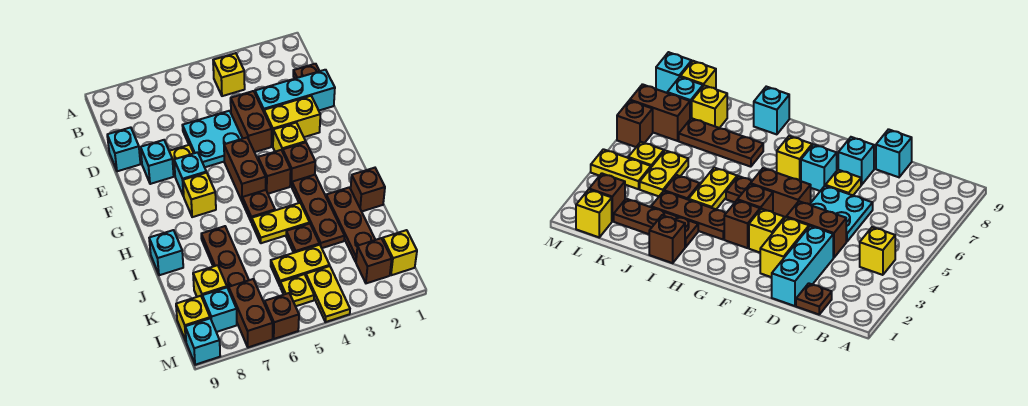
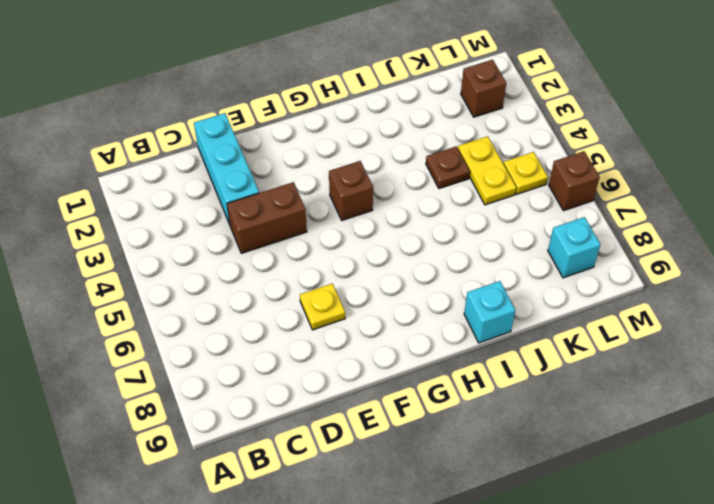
none -> yellow 1x1 brick [213,53,245,96]
none -> brown 1x1 plate [293,64,319,79]
none -> cyan 2x2 plate [182,111,243,167]
none -> cyan 1x1 brick [107,127,140,171]

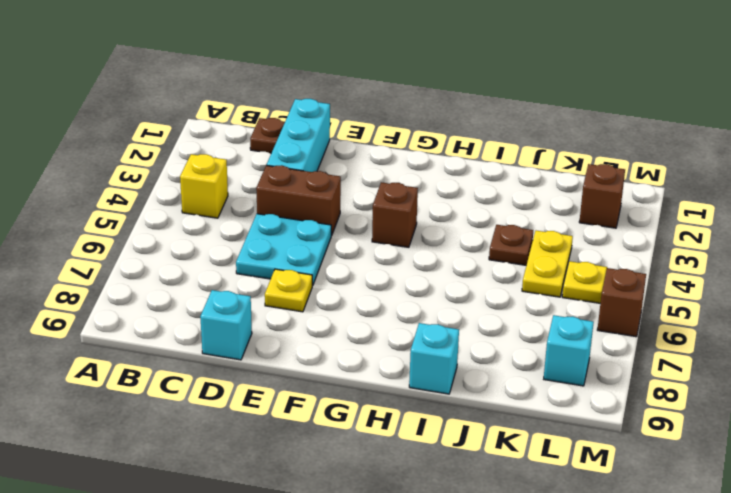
none -> yellow 1x2 brick [264,96,320,146]
none -> cyan 1x1 brick [141,140,174,184]
none -> yellow 1x1 brick [273,123,306,152]
none -> brown 1x2 brick [224,138,266,201]

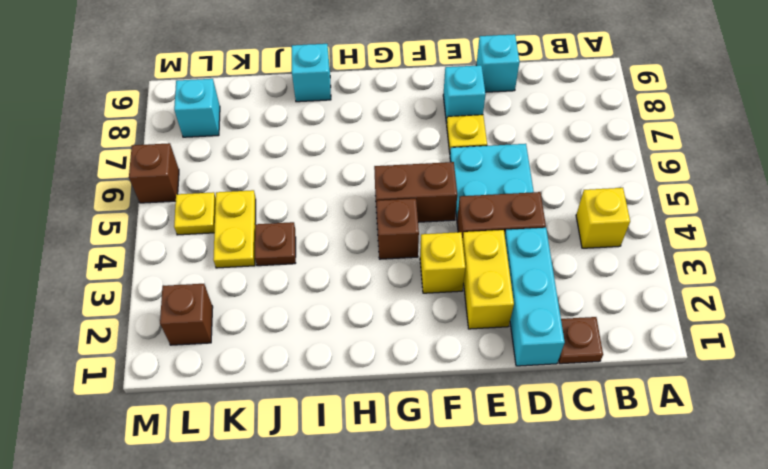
none -> cyan 1x1 brick [174,152,206,196]
none -> brown 1x1 brick [283,142,315,186]
none -> yellow 1x1 brick [183,173,216,217]
none -> brown 1x3 plate [291,175,344,248]

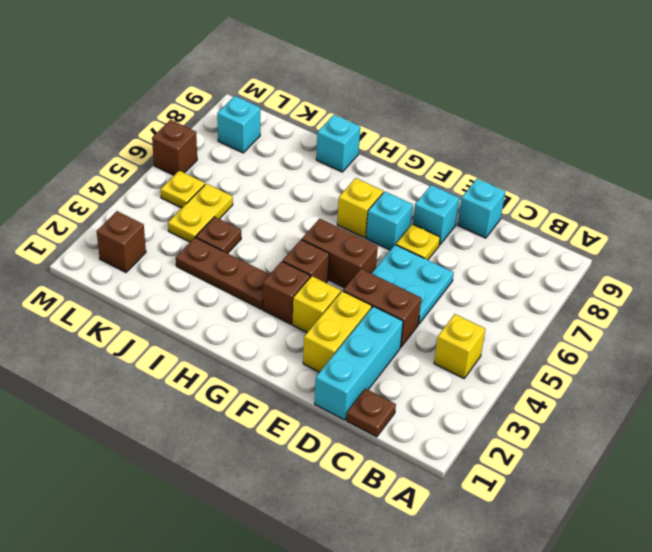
none -> brown 1x1 plate [242,190,275,222]
none -> brown 1x1 brick [351,168,385,211]
none -> brown 1x3 plate [326,187,375,262]
none -> yellow 1x2 plate [252,203,310,243]

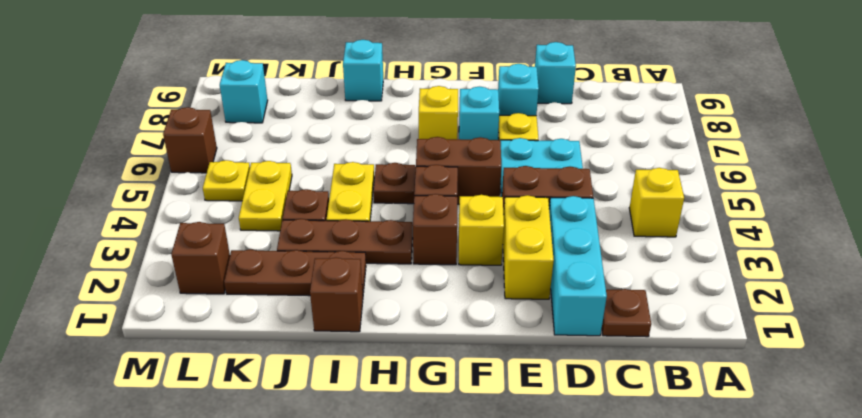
none -> brown 1x3 plate [201,226,249,290]
none -> yellow 1x1 brick [193,265,227,299]
none -> yellow 1x1 brick [383,230,417,275]
none -> yellow 1x2 plate [306,266,350,322]

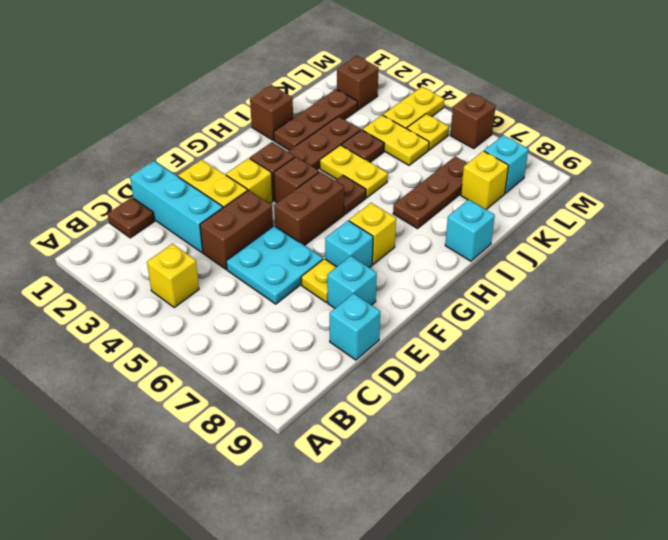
none -> yellow 1x1 brick [383,230,417,275]
none -> brown 1x2 brick [229,279,273,347]
none -> yellow 1x1 brick [176,296,210,341]
none -> cyan 1x1 brick [185,319,220,365]

